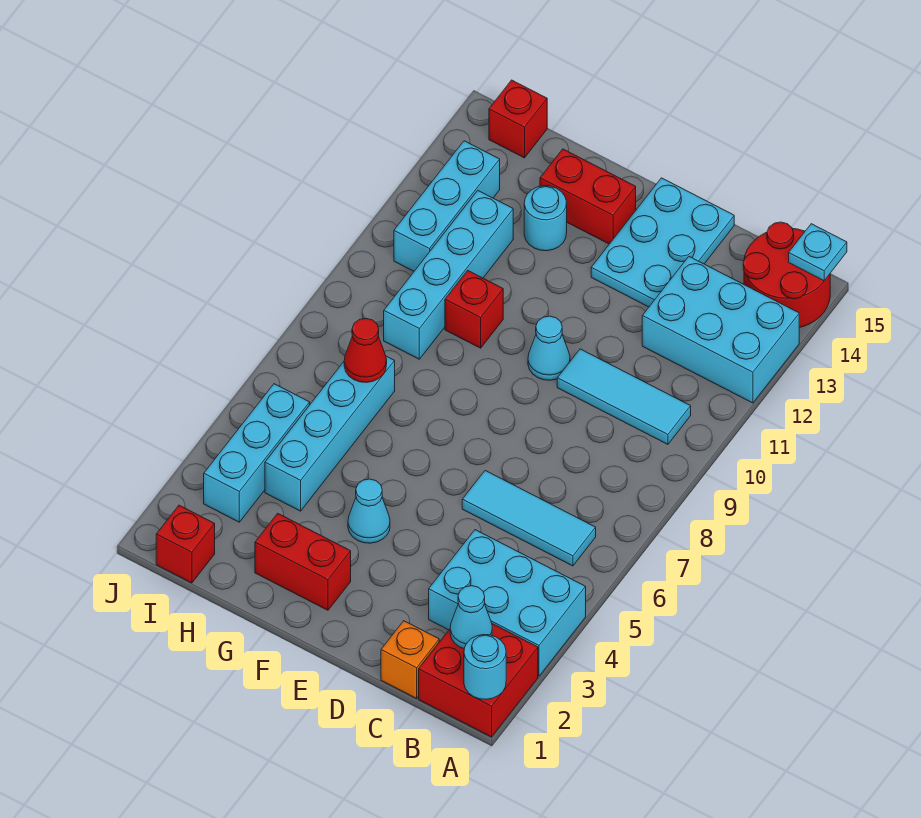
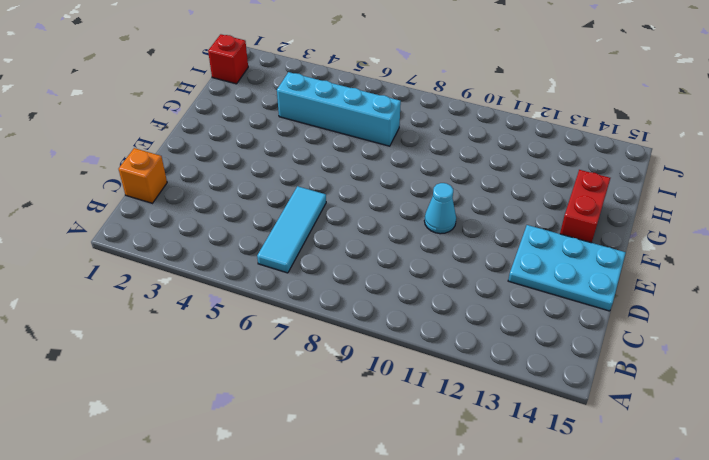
none -> red 2x2 brick [419,624,538,737]
none -> cyan 2x3 brick [429,530,586,676]
none -> cyan 2x3 brick [642,257,799,403]

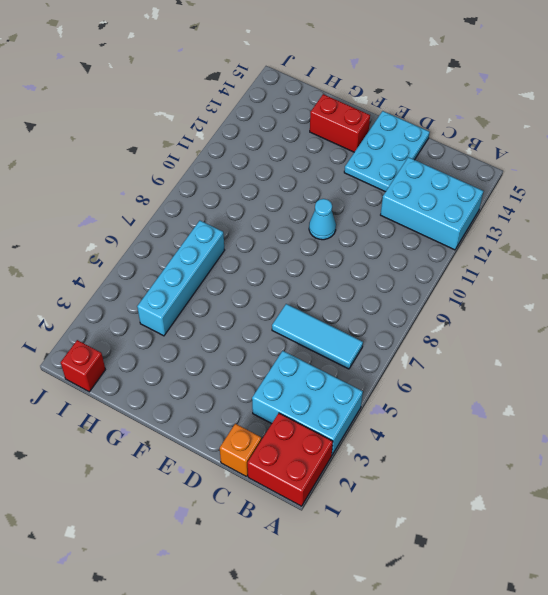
none -> red 2x2 round brick [743,222,830,328]
none -> cyan 1x3 tile [557,349,691,444]
none -> red 1x2 brick [255,513,351,610]

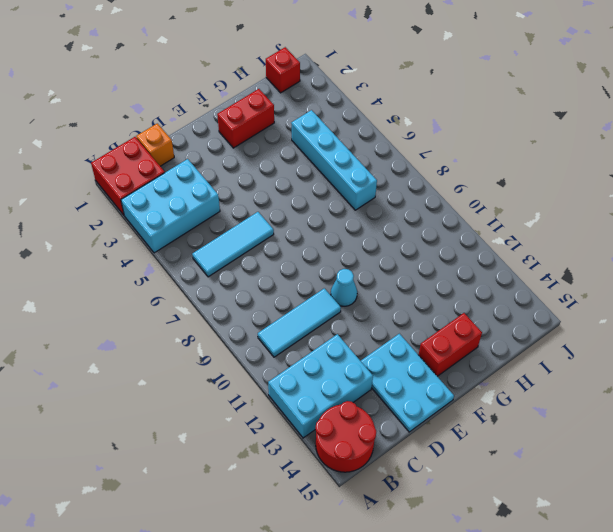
none -> cyan 1x1 cone [348,479,390,543]
none -> red 1x1 brick [445,271,503,348]
none -> cyan 1x1 round brick [524,186,567,251]

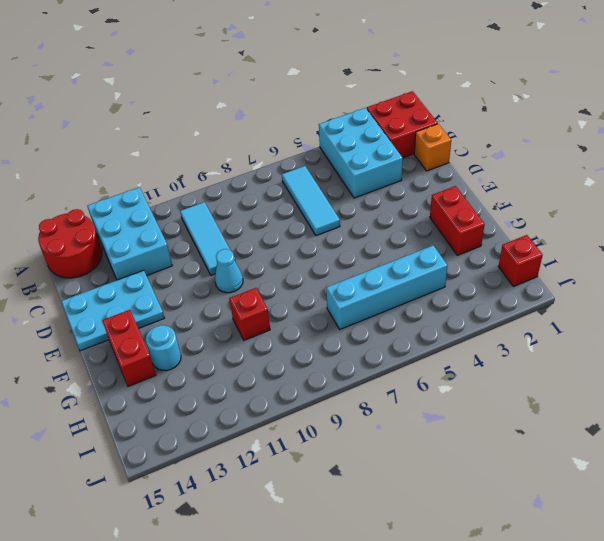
none -> cyan 1x1 cone [348,479,390,543]
none -> cyan 1x4 brick [384,191,513,359]
none -> cyan 1x3 brick [204,384,310,522]

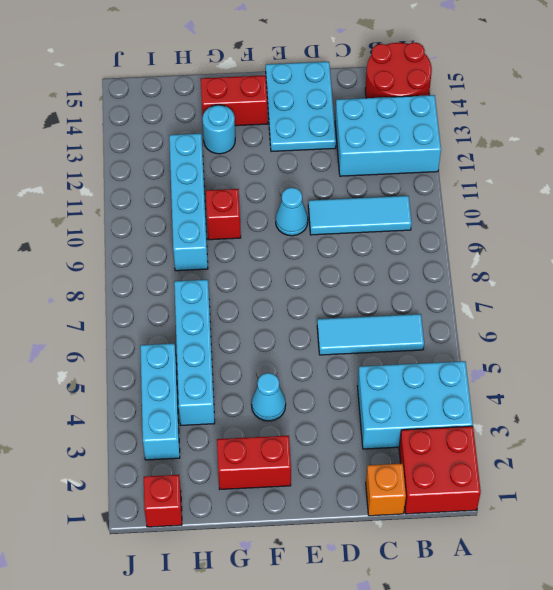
none -> cyan 1x3 brick [394,141,500,271]
none -> red 1x1 brick [489,80,547,158]
none -> cyan 1x1 round brick [464,635,506,699]

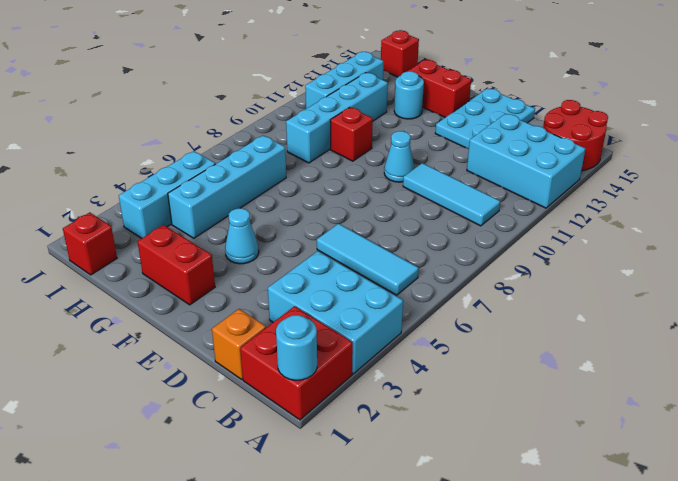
none -> cyan 1x1 plate [789,224,847,281]
none -> cyan 1x1 cone [450,586,492,649]
none -> red 1x1 cone [344,318,387,383]

